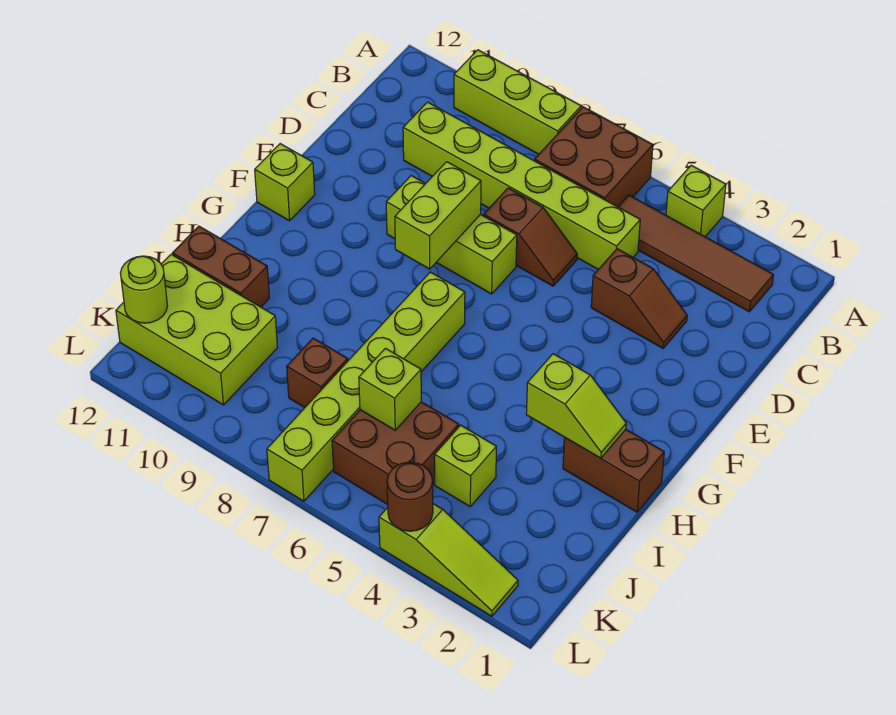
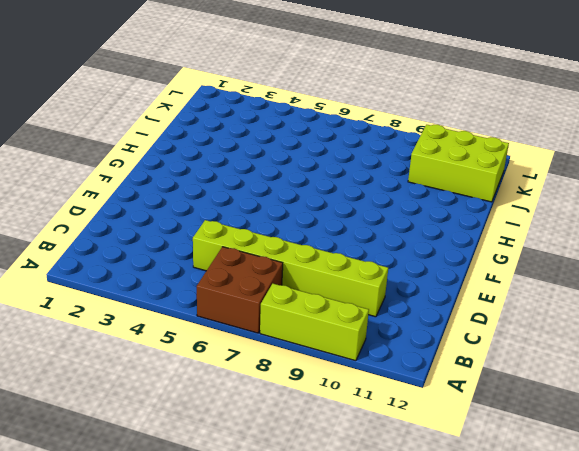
none -> lime 1x1 brick [666,165,726,237]
none -> brown 1x4 tile [618,195,773,312]
none -> brown 1x2 slope [591,249,687,348]

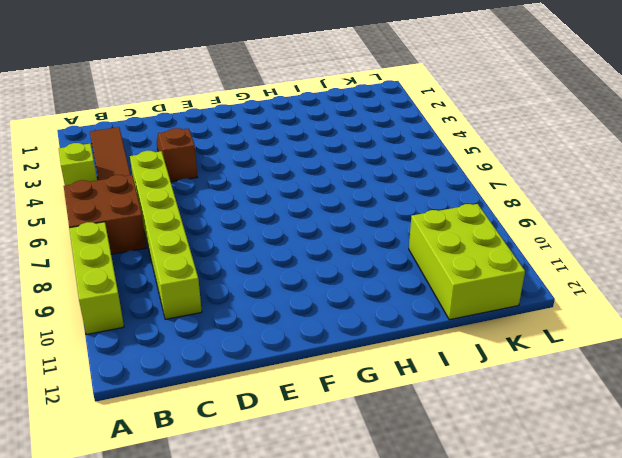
none -> brown 1x2 slope [484,188,577,286]
none -> lime 1x3 brick [386,176,517,294]
none -> lime 1x1 brick [255,144,315,221]

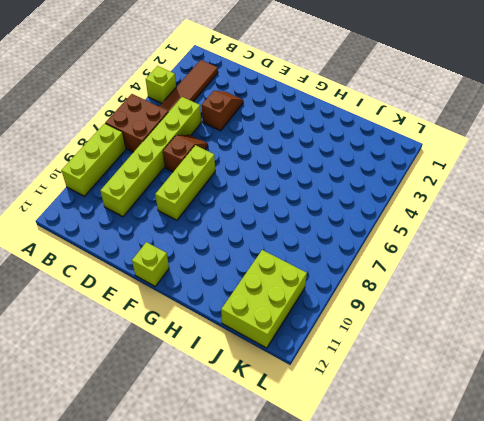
none -> lime 1x6 brick [267,272,465,501]
none -> brown 1x2 brick [563,429,664,512]
none -> brown 1x2 brick [172,226,269,307]

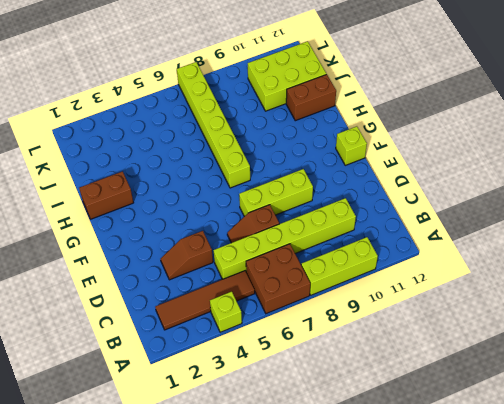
none -> lime 1x1 brick [435,425,496,507]
none -> brown 2x2 brick [332,402,459,504]
none -> brown 1x1 brick [287,338,348,408]

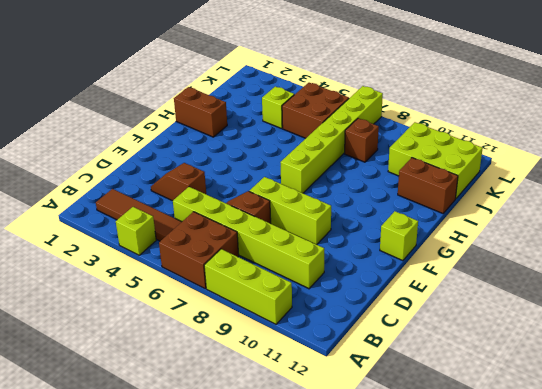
none -> lime 1x3 slope [379,504,518,616]
none -> lime 1x2 brick [395,162,481,269]
none -> lime 1x2 slope [526,354,626,458]

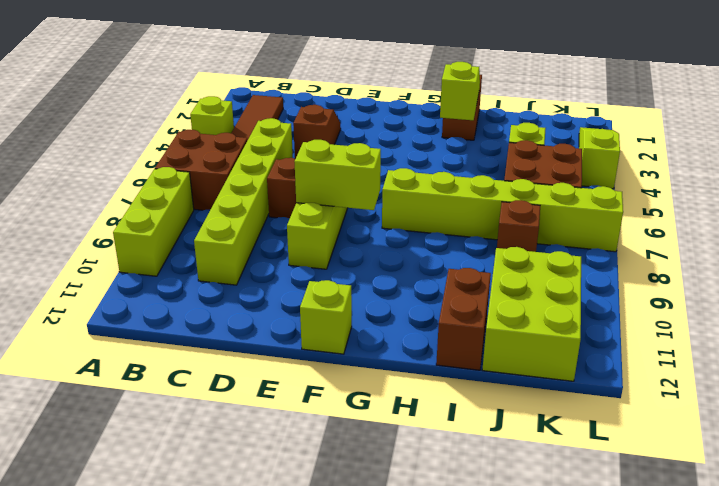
none -> lime 1x1 brick [359,348,421,430]
none -> lime 1x1 round brick [120,256,167,323]
none -> brown 1x1 round brick [387,462,433,531]

